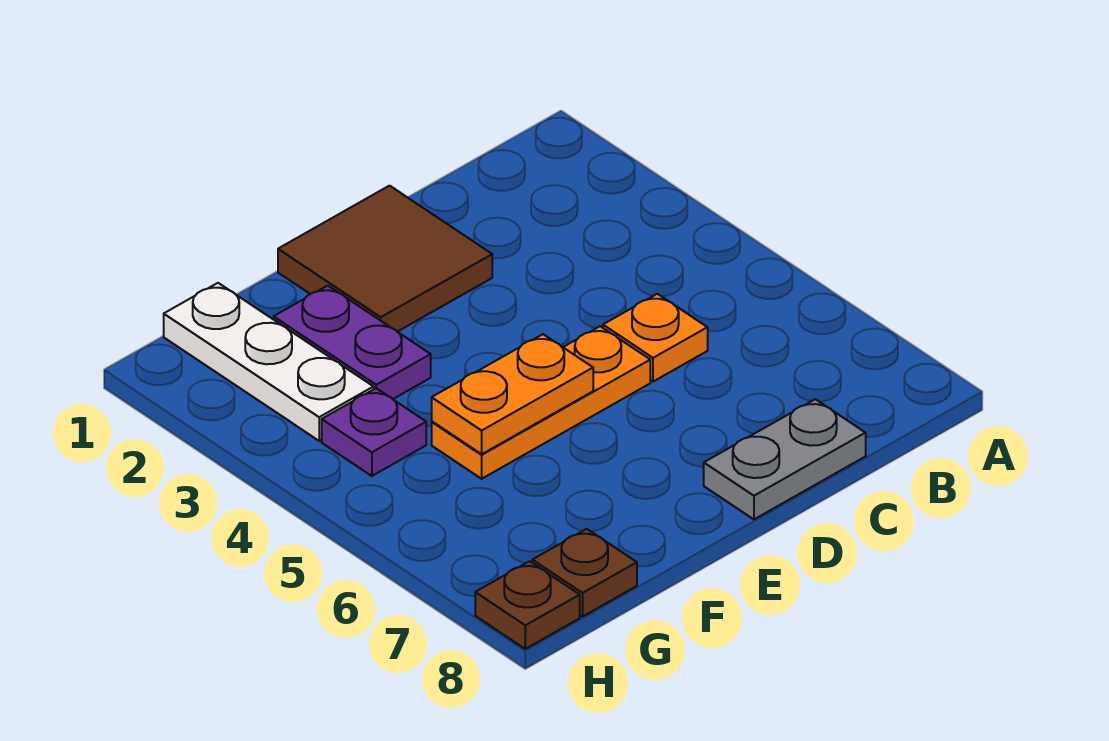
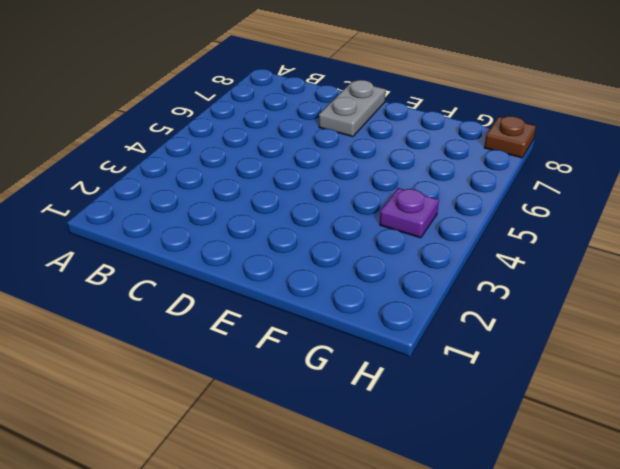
grey 1x2 plate [319,80,386,137] -> grey 1x2 plate turned to [704,399,866,519]
none -> orange 1x1 plate [603,294,708,382]
none -> brown 2x2 tile [278,186,492,332]

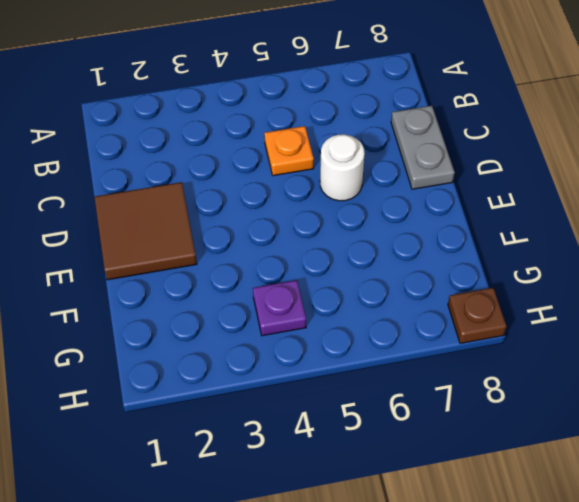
white 1x1 round brick [320,134,365,201] -> none
none -> orange 1x3 plate [432,326,650,479]
none -> purple 1x2 plate [274,286,431,399]

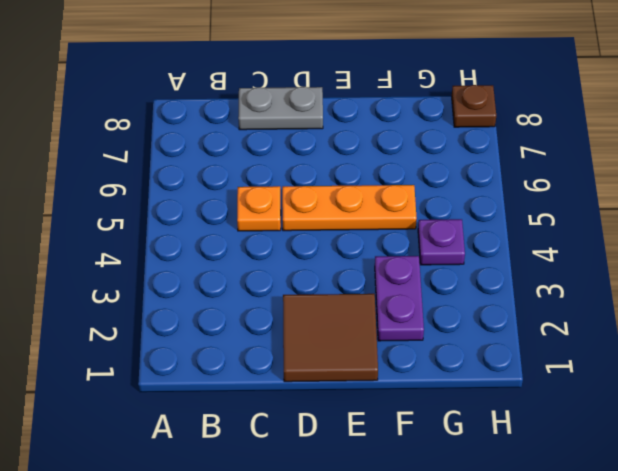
none -> white 1x3 plate [164,283,374,441]
none -> brown 1x1 plate [532,529,637,617]

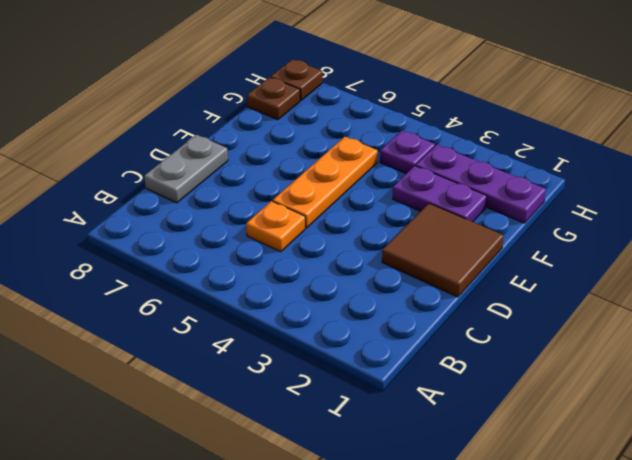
purple 1x3 plate [416,145,546,223] -> white 1x3 plate [164,283,374,441]
none -> orange 1x2 plate [432,334,593,454]

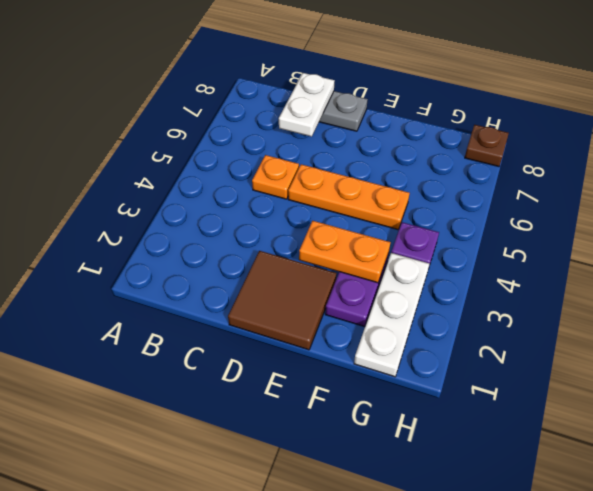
white 1x2 plate [279,73,334,137] -> none
orange 1x2 plate [299,221,391,283] -> orange 1x2 plate moved to [432,334,593,454]
none -> brown 1x1 plate [532,529,637,617]

